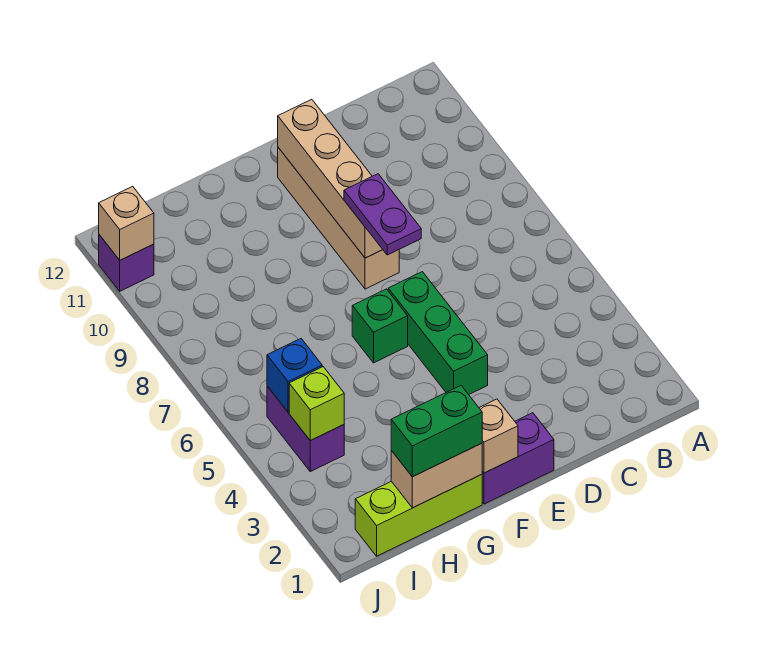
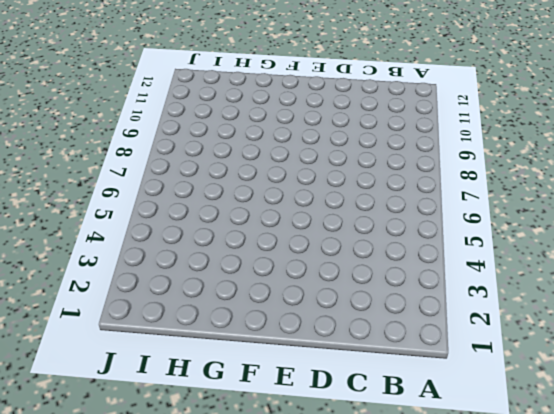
none -> purple 1x2 brick [482,413,554,504]
none -> green 1x3 brick [388,272,488,394]
none -> tan 1x4 brick [278,148,399,289]

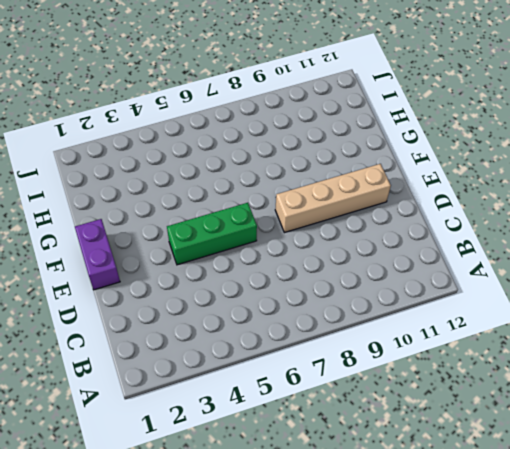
none -> green 1x1 brick [352,289,408,363]
none -> lime 1x3 brick [355,475,482,556]
none -> purple 1x2 brick [267,386,344,471]

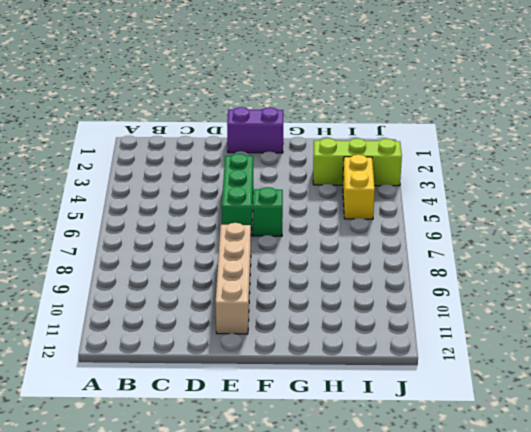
lime 1x3 brick [313,138,402,186] -> lime 1x3 brick moved to [355,475,482,556]
yellow 1x2 brick [343,154,375,219] -> purple 1x2 brick [267,386,344,471]
none -> purple 1x1 brick [99,235,154,291]
none -> tan 1x4 brick [278,99,383,258]
none -> tan 1x1 brick [479,399,518,473]

